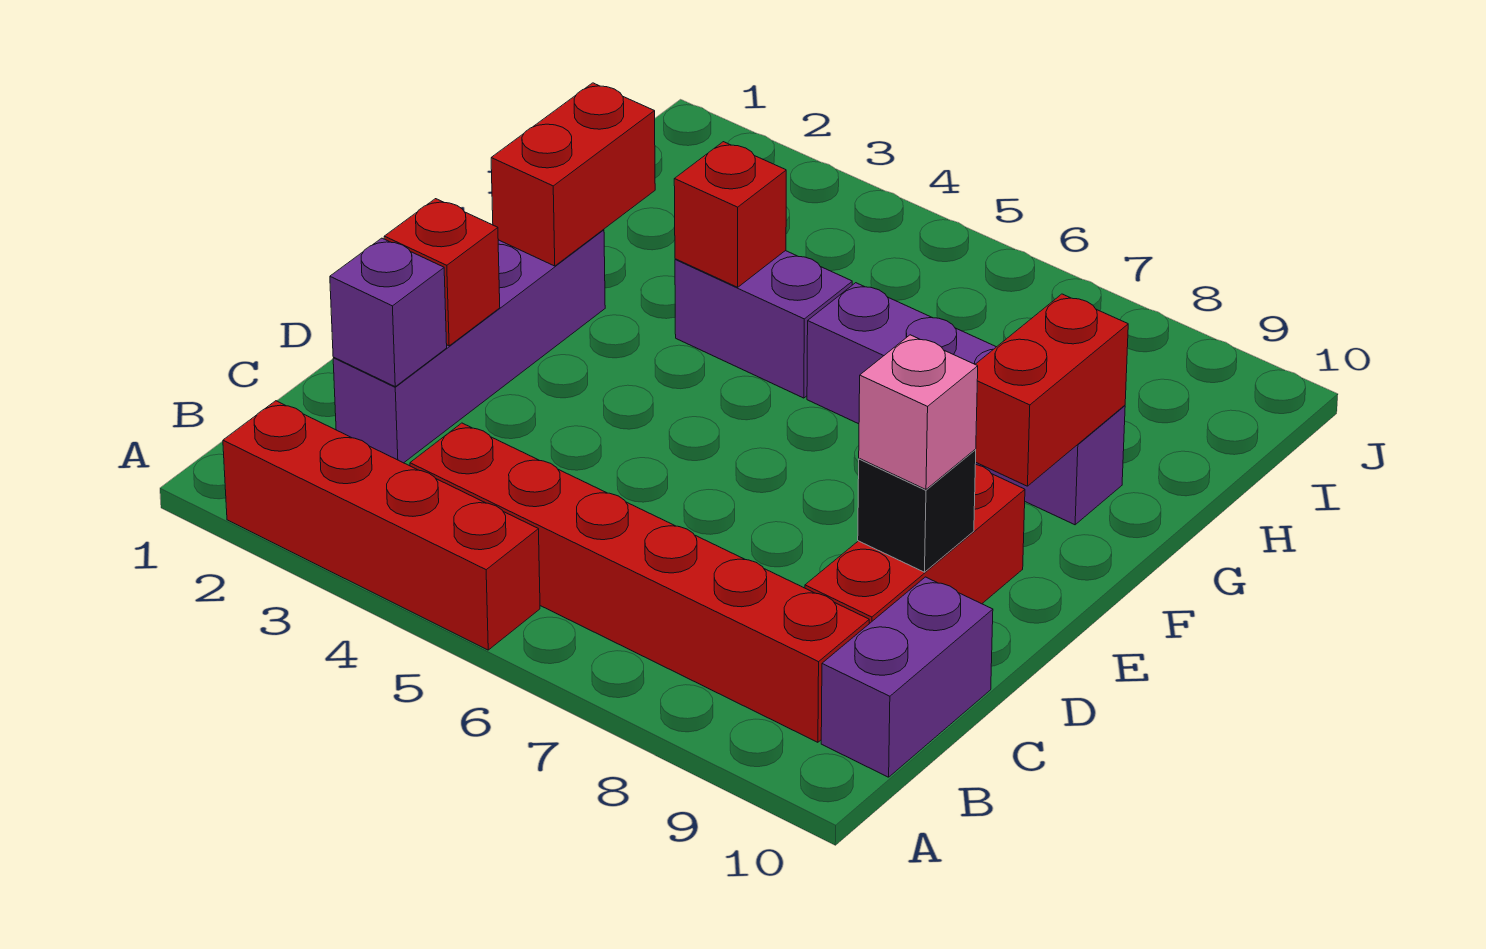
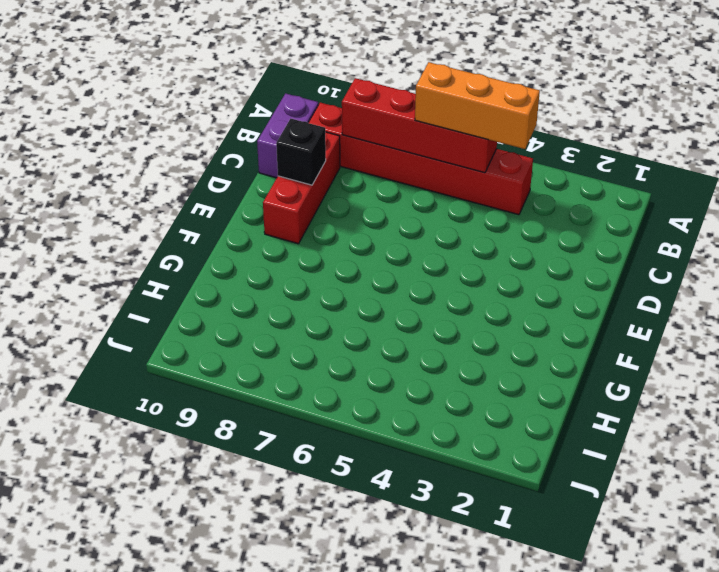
orange 1x3 brick [415,62,540,149] -> none
red 1x4 brick [342,78,497,173] -> red 1x4 brick moved to [223,401,540,650]
none -> purple 1x4 brick [333,229,605,463]
none -> purple 1x2 brick [675,251,852,398]
none -> purple 1x4 brick [807,283,1125,525]

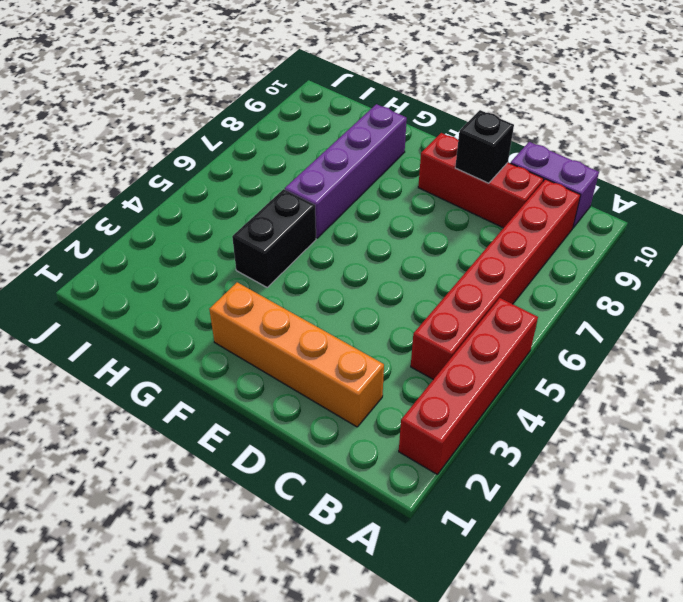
orange 1x4 brick [209,282,384,427] -> purple 1x4 brick [333,229,605,463]
black 1x2 brick [232,189,316,287] -> purple 1x2 brick [675,251,852,398]
none -> purple 1x1 brick [330,238,447,386]
none -> red 1x1 brick [384,199,500,346]
none -> red 1x2 brick [491,83,655,266]

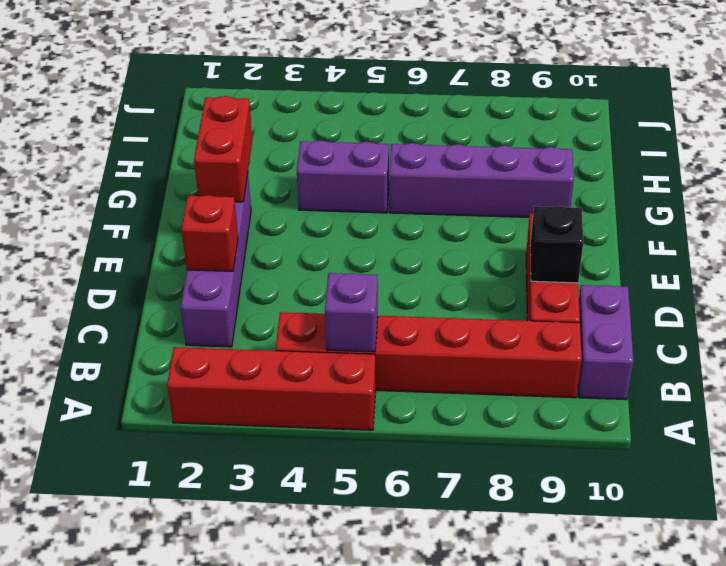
purple 1x1 brick [325,273,378,352] -> purple 1x1 brick moved to [330,238,447,386]
none -> red 1x2 brick [975,294,1128,486]
none -> red 1x1 brick [674,142,786,287]
none -> pink 1x1 brick [859,335,978,490]

